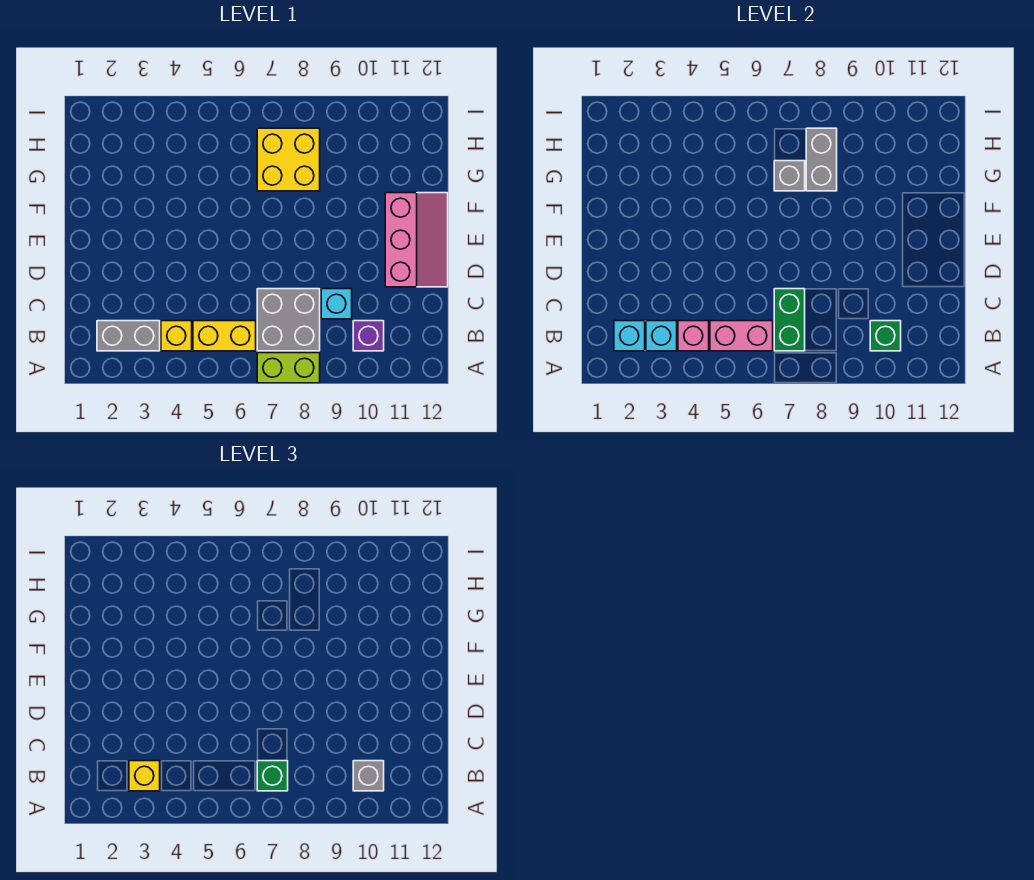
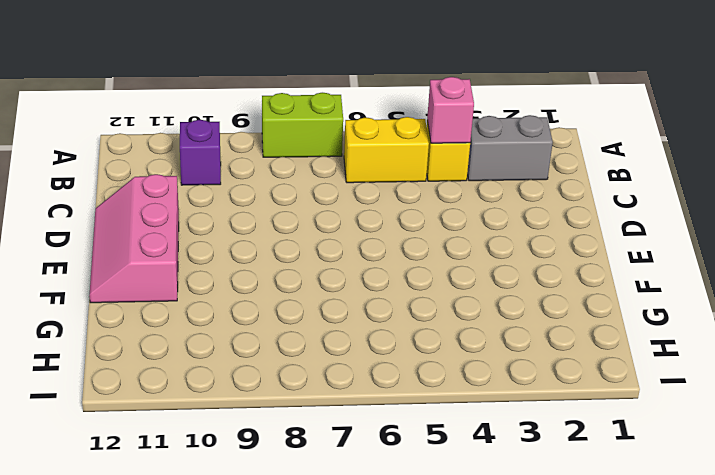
none -> grey 2x2 brick [257,289,320,351]
none -> cyan 1x1 brick [321,289,352,319]
none -> yellow 2x2 brick [257,128,320,191]

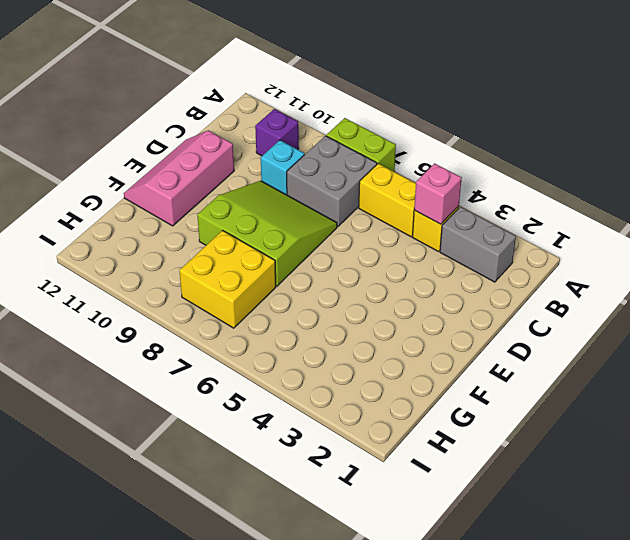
lime 3x3 slope [197,181,337,286] -> none
none -> cyan 1x1 brick [614,321,645,351]
none -> cyan 1x1 brick [646,321,677,351]
none -> pink 1x2 brick [710,321,773,351]

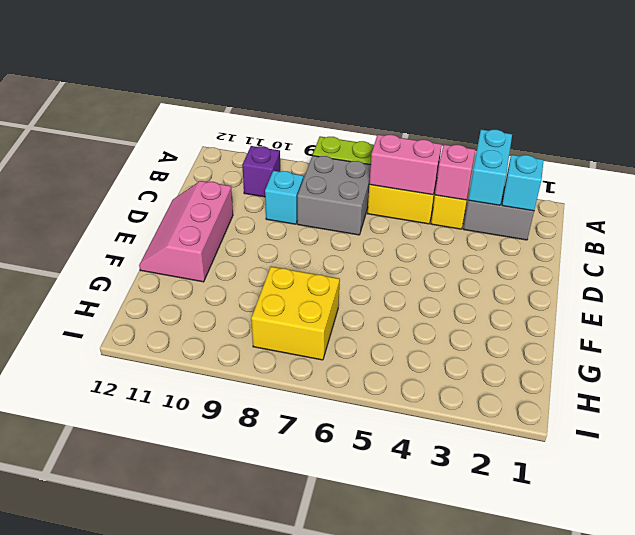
cyan 1x2 brick [468,129,512,205] -> cyan 1x1 brick [646,321,677,351]
none -> green 1x2 brick [774,289,805,351]
none -> green 1x1 brick [870,321,901,351]
none -> grey 1x1 brick [774,161,805,191]

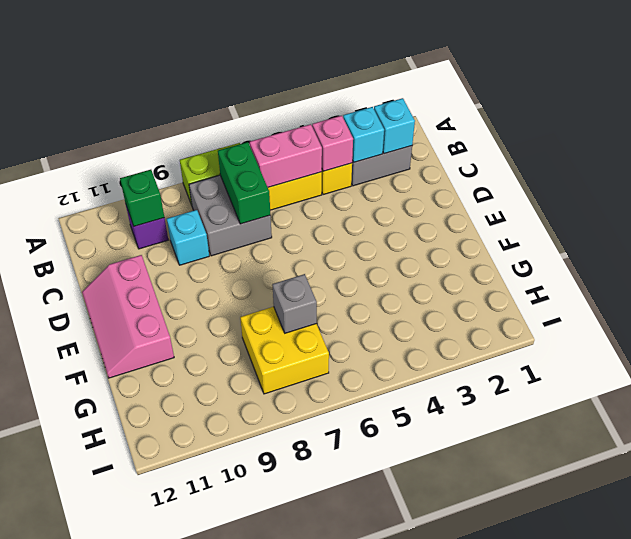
none -> grey 1x2 brick [806,128,837,191]
none -> yellow 1x1 brick [129,761,160,791]
none -> green 1x1 brick [257,761,288,791]

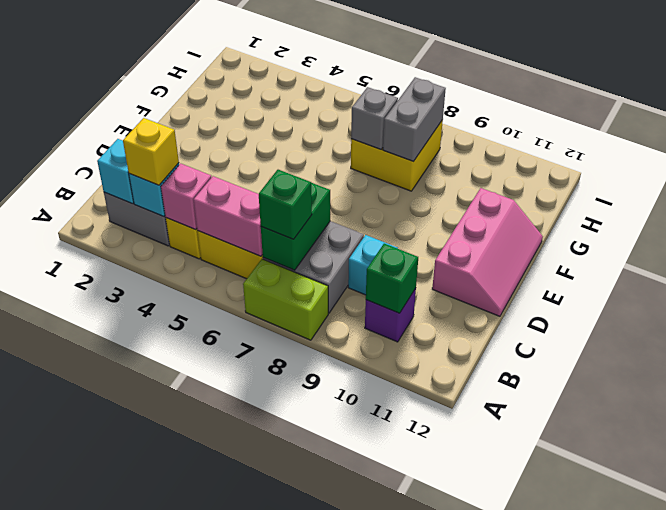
none -> grey 1x1 brick [353,761,384,791]

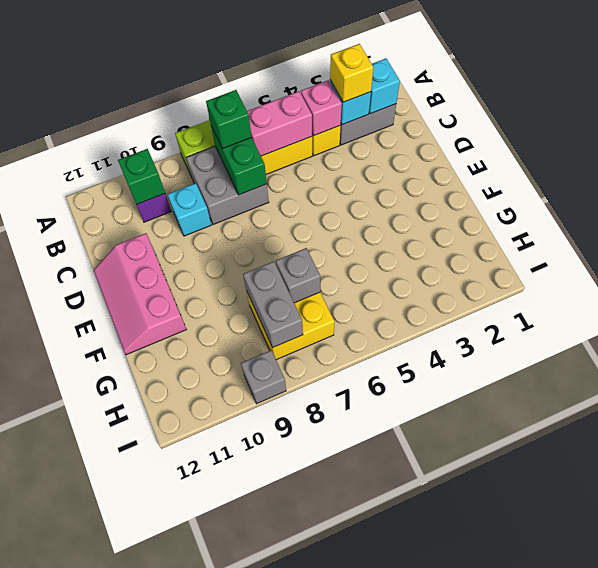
grey 1x1 brick [241,350,286,404] -> grey 1x1 brick moved to [353,761,384,791]

